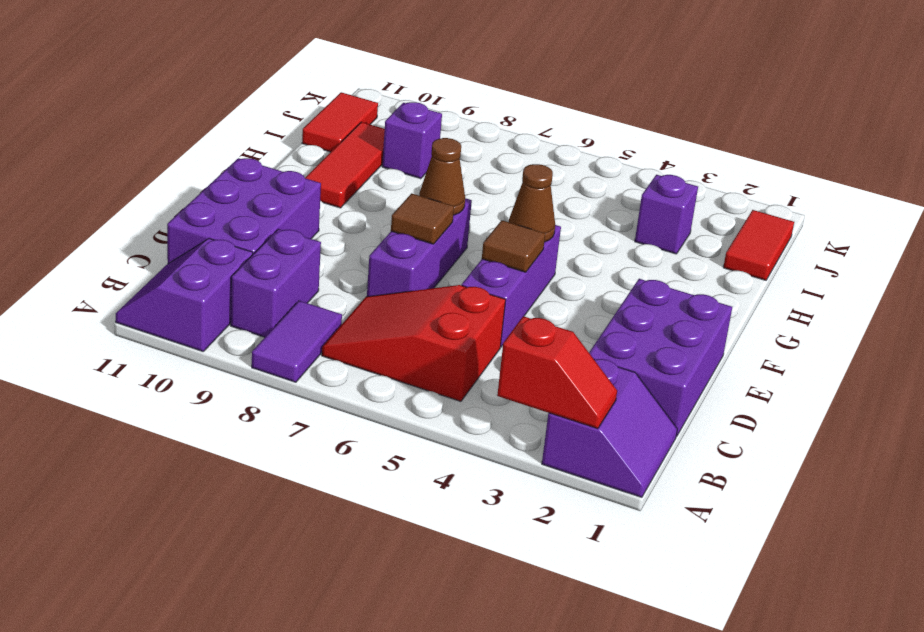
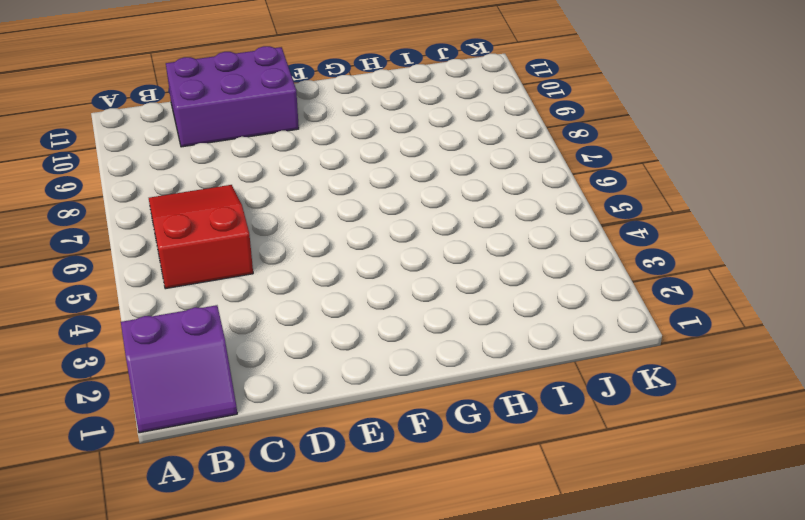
none -> purple 1x2 tile [252,301,342,382]
none -> purple 2x2 slope [116,238,253,351]
none -> purple 1x2 brick [231,229,321,337]

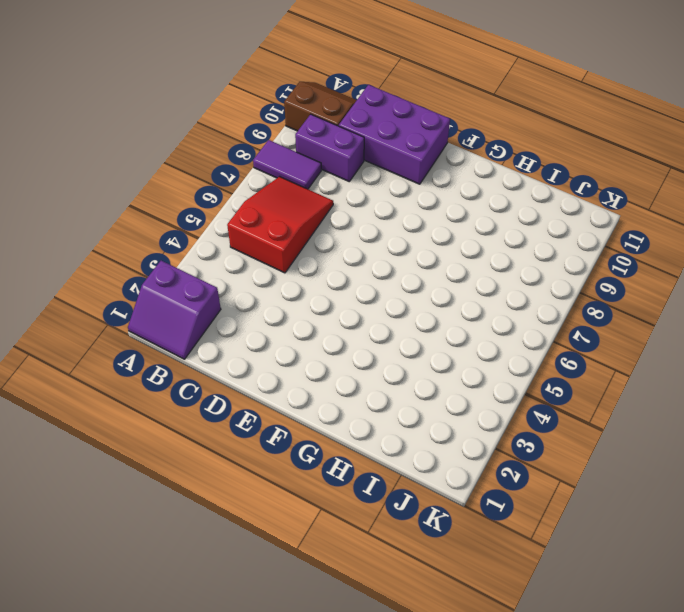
brown 2x2 slope [284,82,357,131] -> purple 2x2 slope [116,238,253,351]
none -> purple 2x3 brick [589,279,732,436]
none -> purple 1x3 brick [462,225,561,347]
none -> purple 1x3 brick [367,198,472,297]

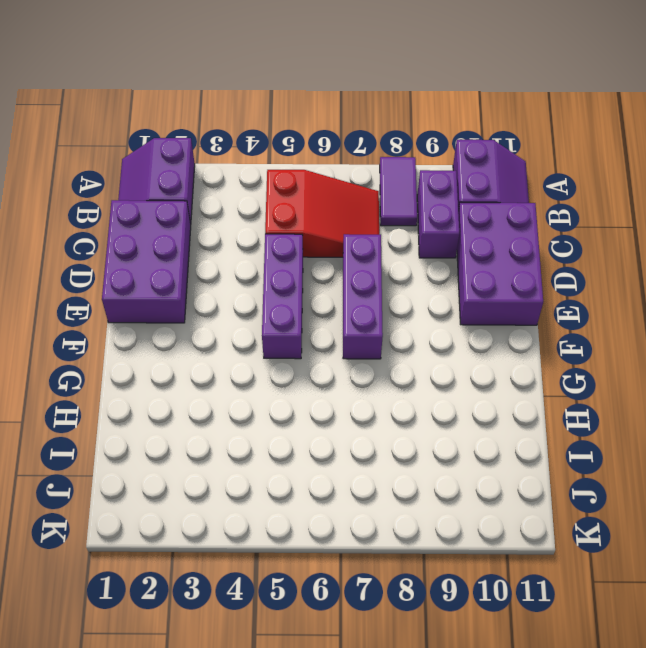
none -> red 1x3 tile [305,122,385,208]
none -> red 1x2 tile [723,210,794,280]
none -> purple 1x1 brick [635,175,698,254]

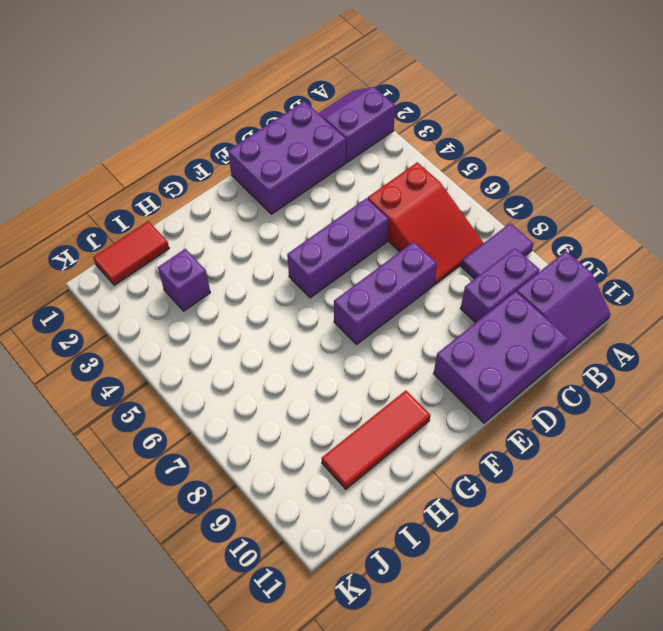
none -> purple 1x1 brick [382,102,442,179]
none -> red 1x2 tile [302,92,378,152]
none -> red 1x2 slope [497,316,617,429]

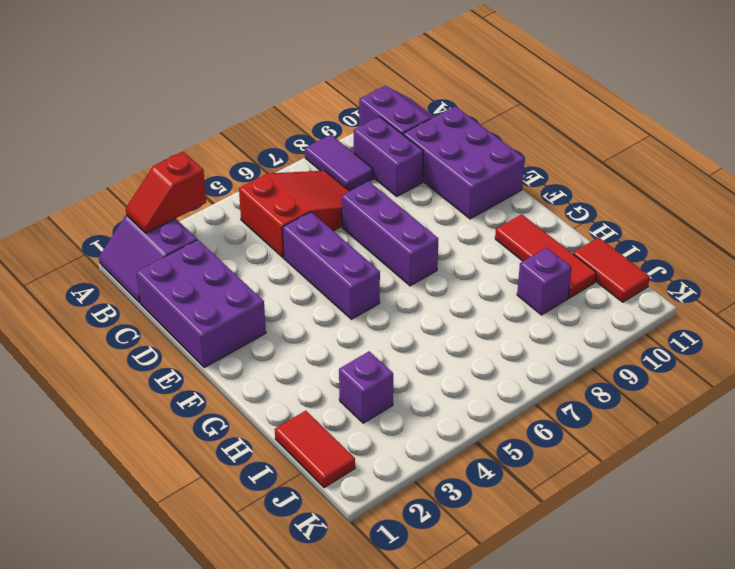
none -> brown 1x1 tile [482,220,545,272]
none -> brown 1x1 tile [391,193,454,244]
none -> brown 1x1 cone [509,164,555,242]

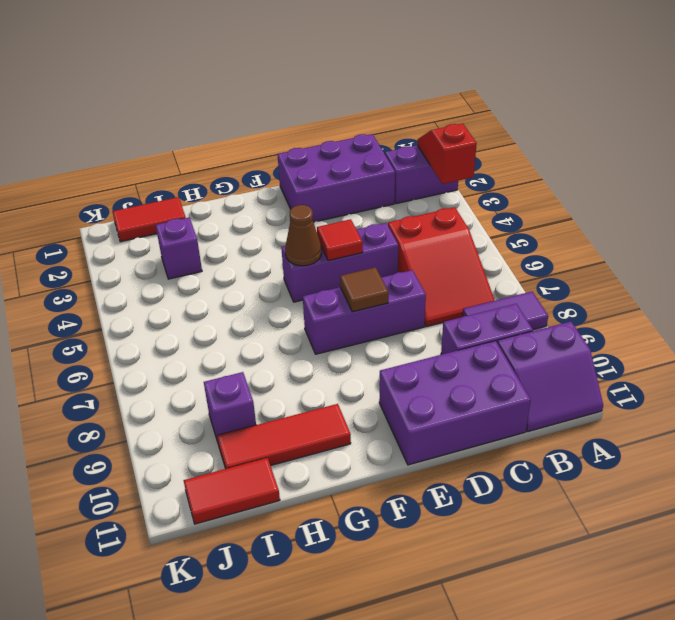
red 1x1 tile [317,219,363,261] -> brown 1x1 tile [482,220,545,272]
none -> brown 1x1 cone [419,138,465,215]

